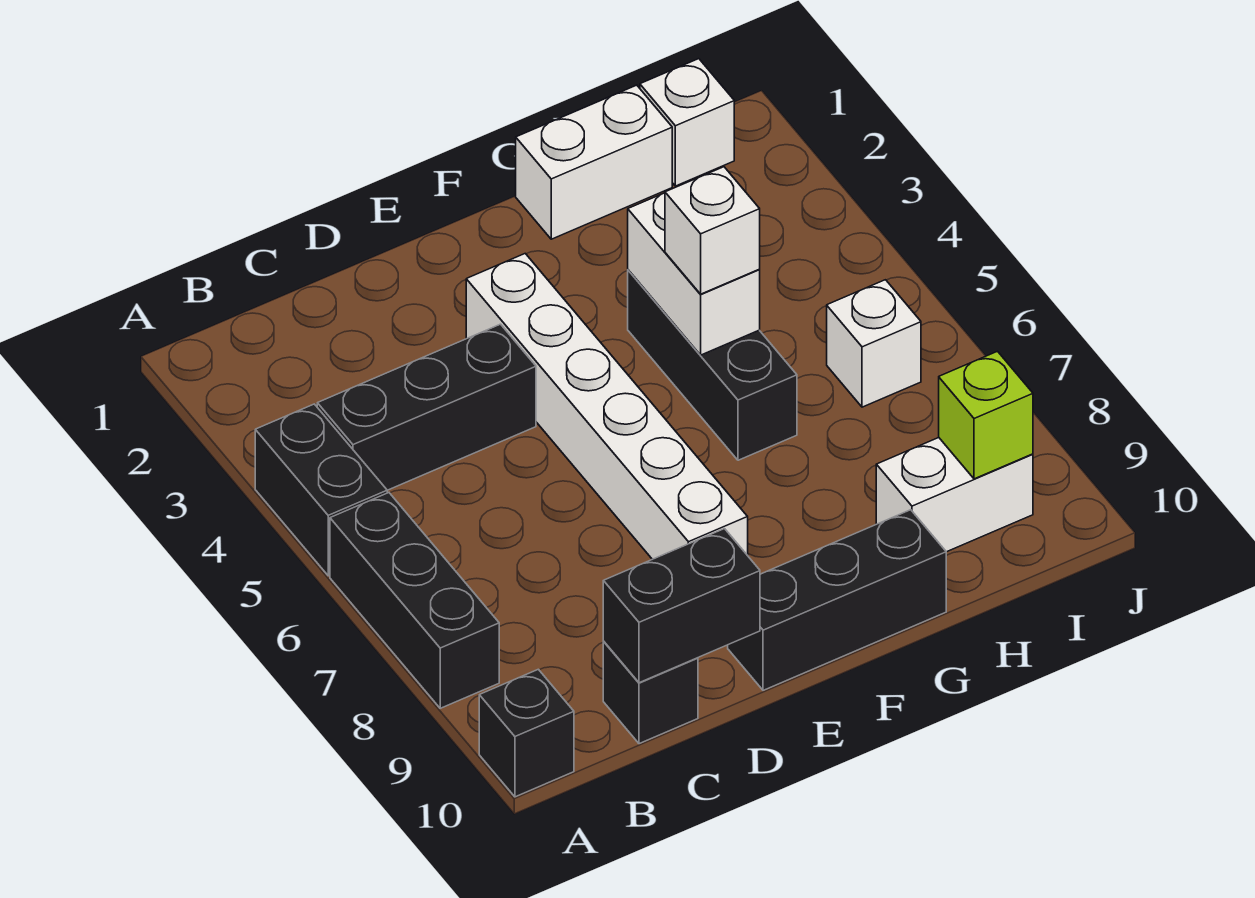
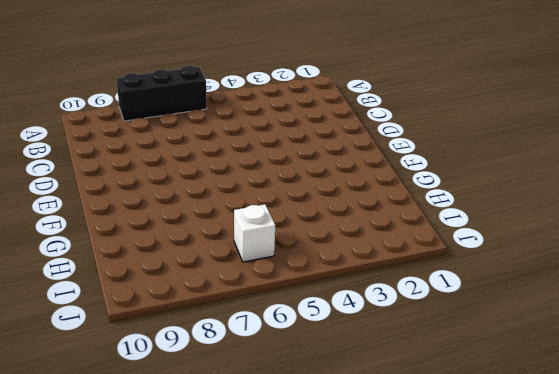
none -> black 1x2 brick [255,404,387,576]
none -> black 1x1 brick [479,669,574,797]
none -> black 1x3 brick [317,324,536,490]

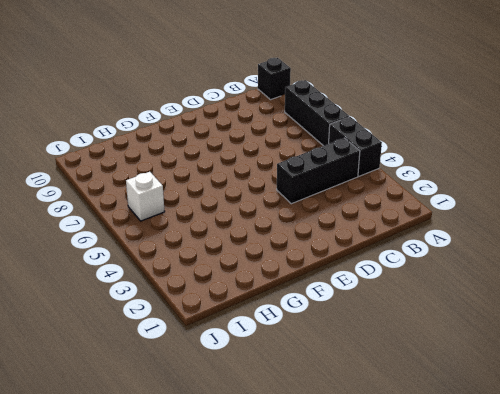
none -> black 1x1 brick [603,642,698,744]
none -> white 1x6 brick [466,254,748,559]
none -> black 1x3 brick [728,510,946,690]

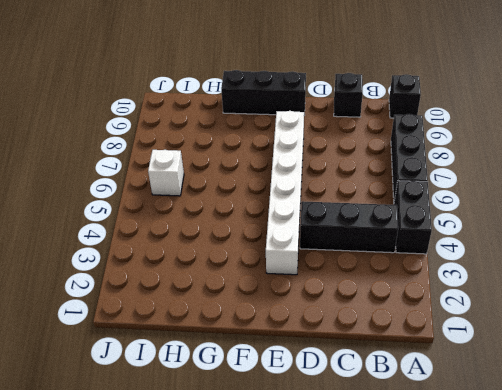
none -> white 1x2 brick [516,85,672,239]
none -> black 1x3 brick [628,270,797,460]
none -> white 1x2 brick [876,438,1033,552]

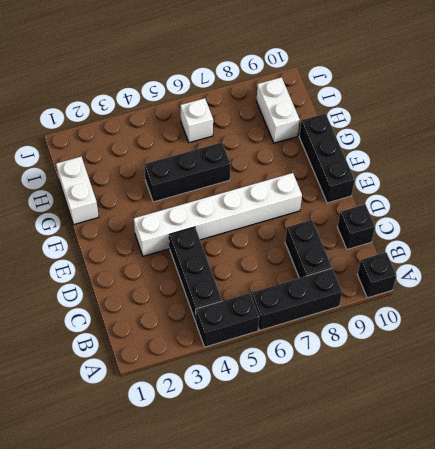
black 1x2 brick [285,220,332,278] -> black 1x2 brick moved to [603,529,760,683]
none -> white 1x1 brick [640,59,734,186]
none -> white 1x2 brick [628,193,760,355]
none -> lime 1x1 brick [939,351,1033,479]

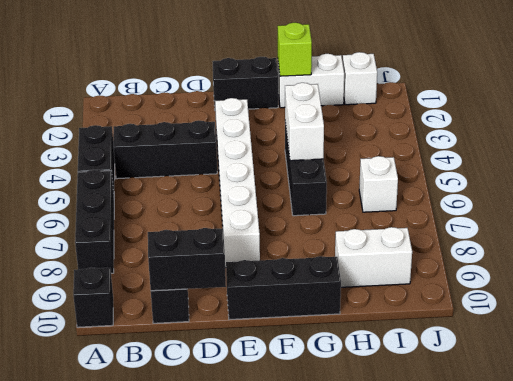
black 1x2 brick [212,57,278,109] -> none
lime 1x1 brick [278,23,312,76] -> lime 1x1 brick moved to [939,351,1033,479]
none -> white 1x1 brick [665,167,760,294]

